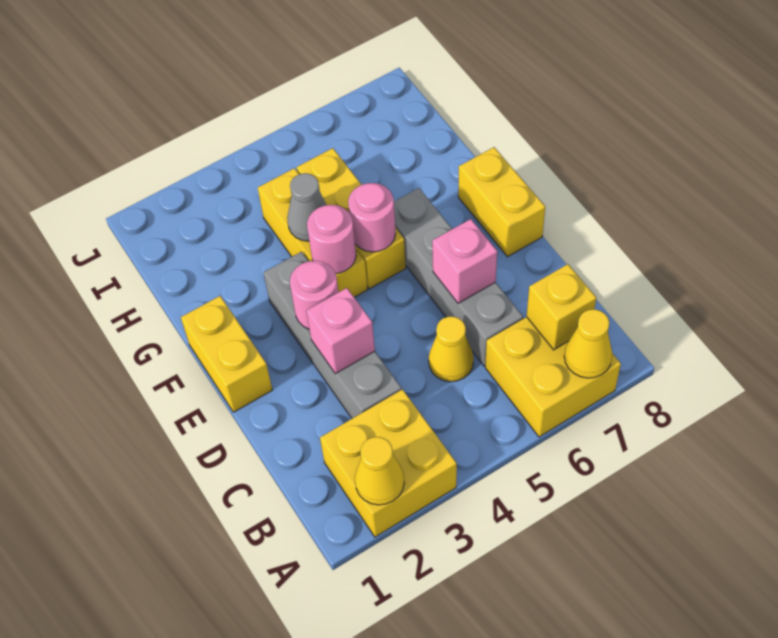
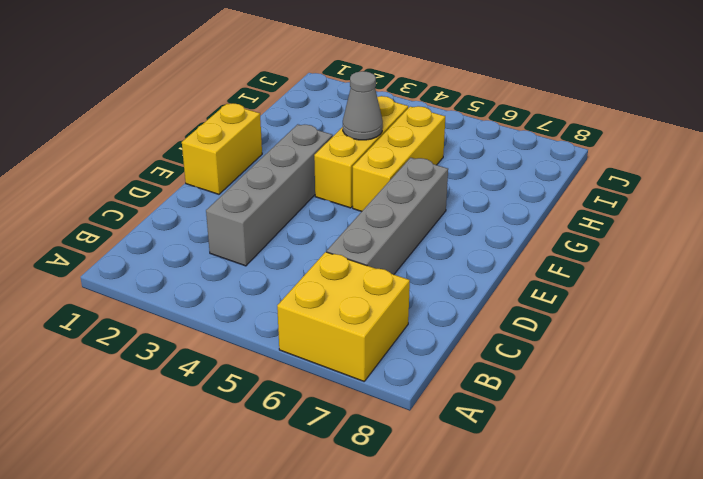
none -> yellow 2x2 brick [320,389,457,537]
none -> yellow 1x1 cone [429,316,474,382]
none -> yellow 1x2 brick [458,147,545,257]

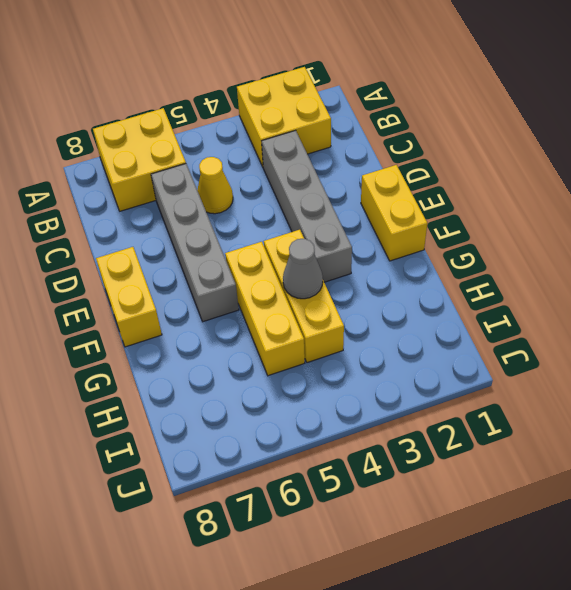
none -> yellow 1x1 cone [355,437,404,505]
none -> yellow 1x1 cone [564,309,613,378]
none -> yellow 1x1 brick [527,264,596,350]

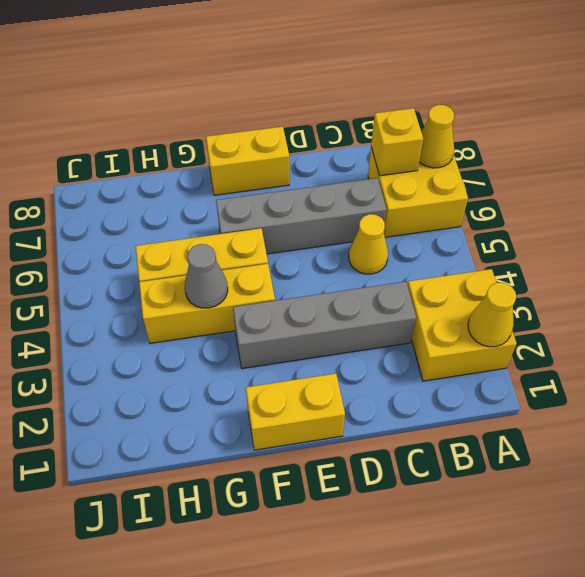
none -> pink 1x1 brick [306,288,375,374]
none -> pink 1x1 brick [432,219,497,303]
none -> pink 1x1 round brick [290,261,338,329]

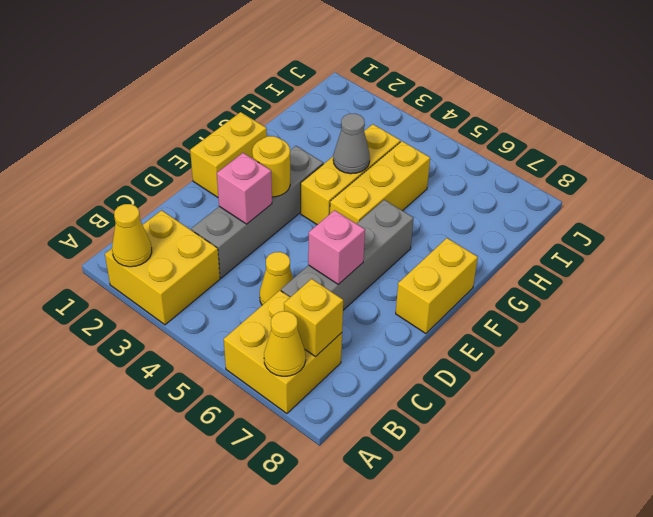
yellow 1x1 round brick [252,136,290,197] -> pink 1x1 round brick [290,261,338,329]
none -> pink 1x1 round brick [307,205,356,274]
none -> pink 1x1 round brick [348,183,396,252]

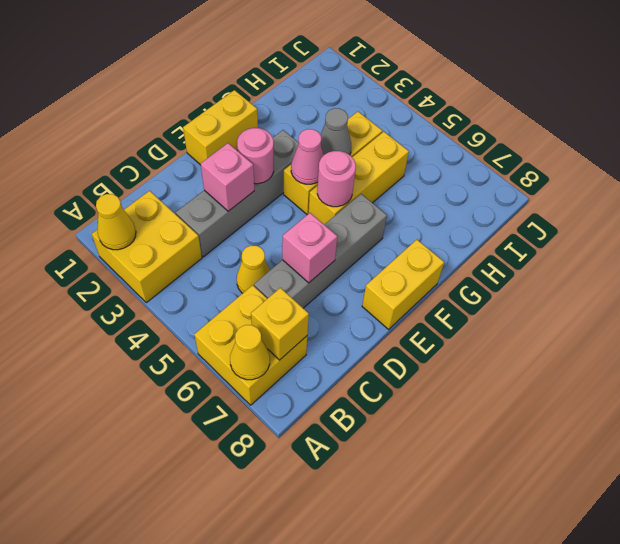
pink 1x1 cone [291,129,324,184] -> pink 1x1 round brick [307,205,356,274]

